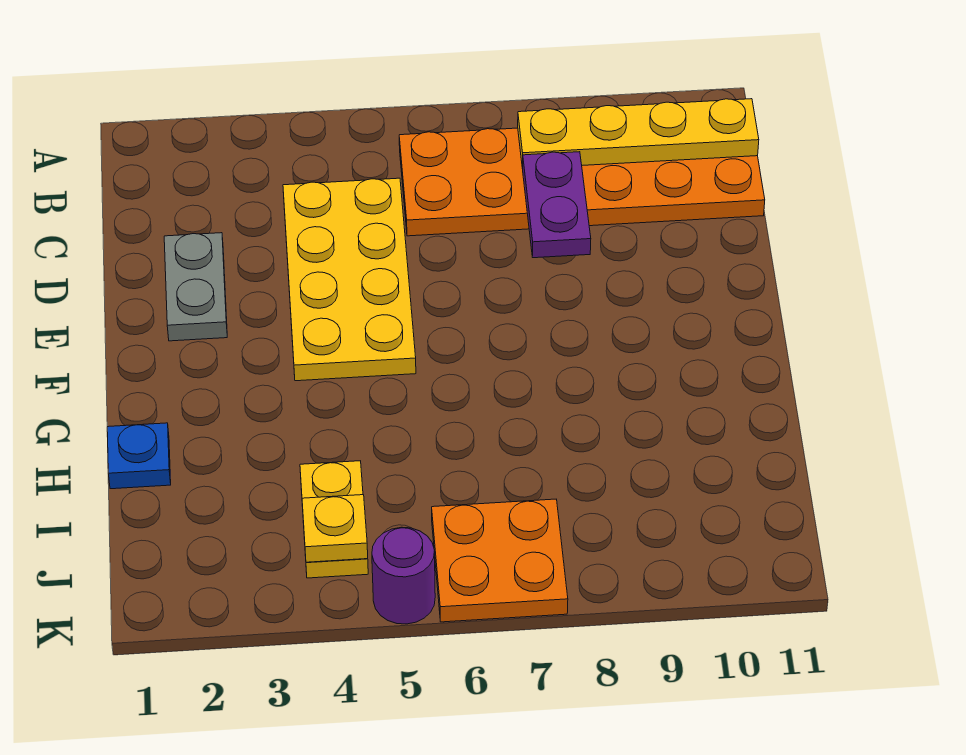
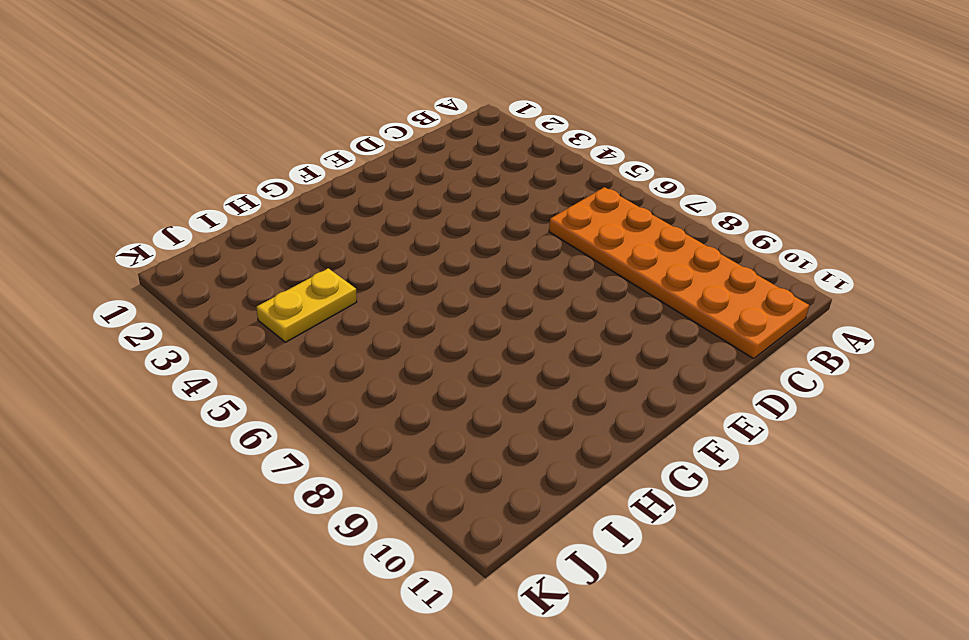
none -> yellow 2x4 plate [283,178,416,381]
none -> grey 1x2 plate [164,233,227,341]

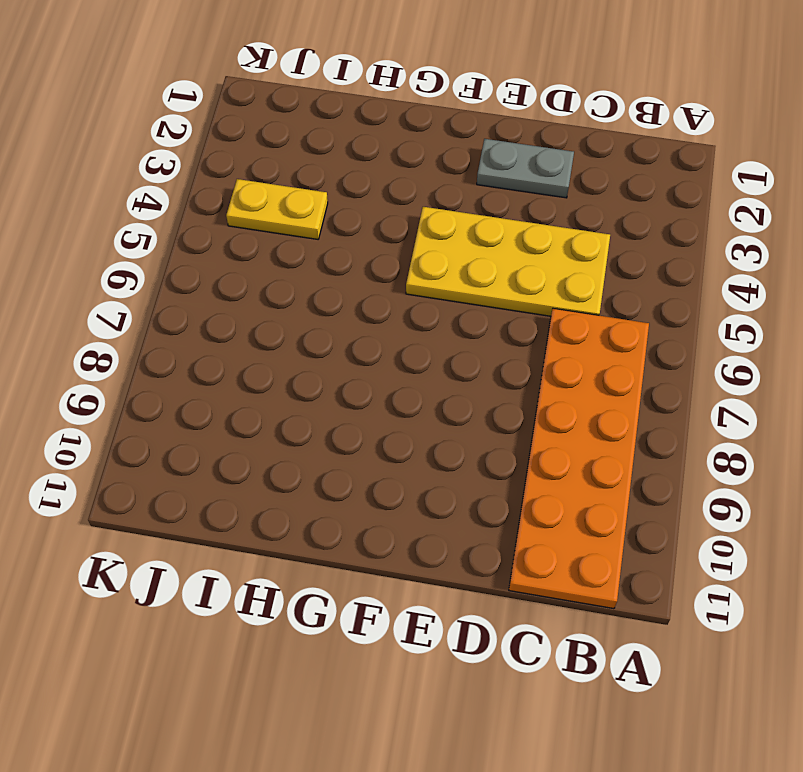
none -> blue 1x1 plate [107,423,171,489]
none -> orange 2x2 plate [432,499,568,622]

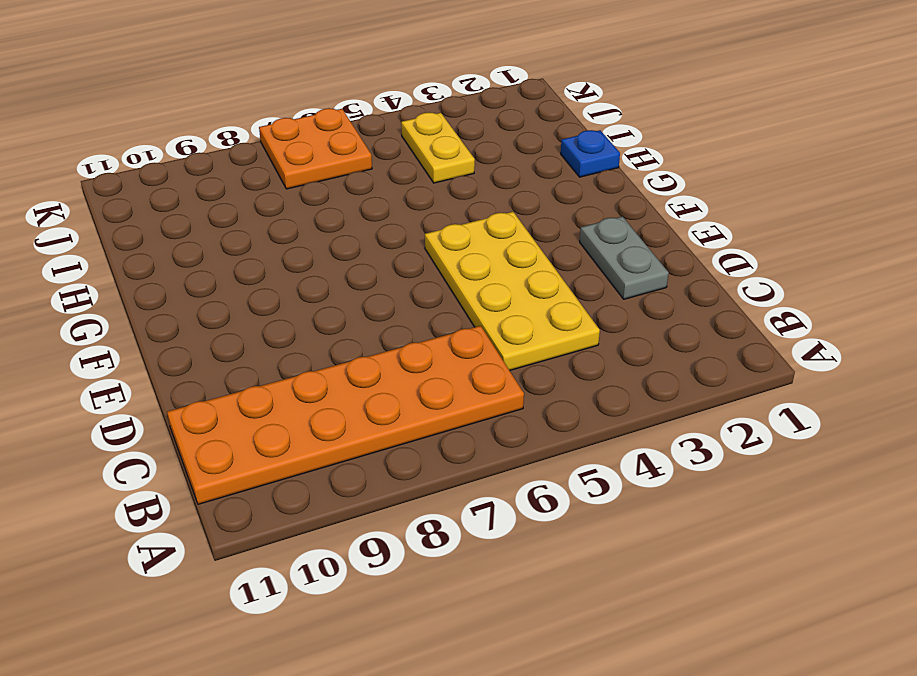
none -> purple 1x1 round brick [372,527,435,624]
none -> yellow 1x4 plate [518,99,759,169]

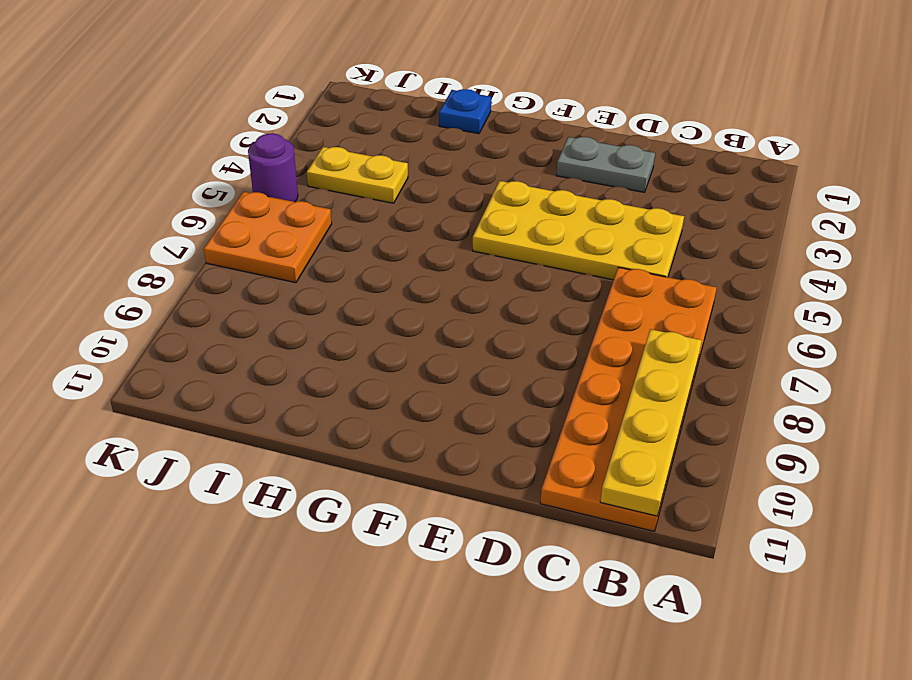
none -> purple 1x2 plate [523,152,591,258]
none -> yellow 1x1 plate [302,495,368,562]

